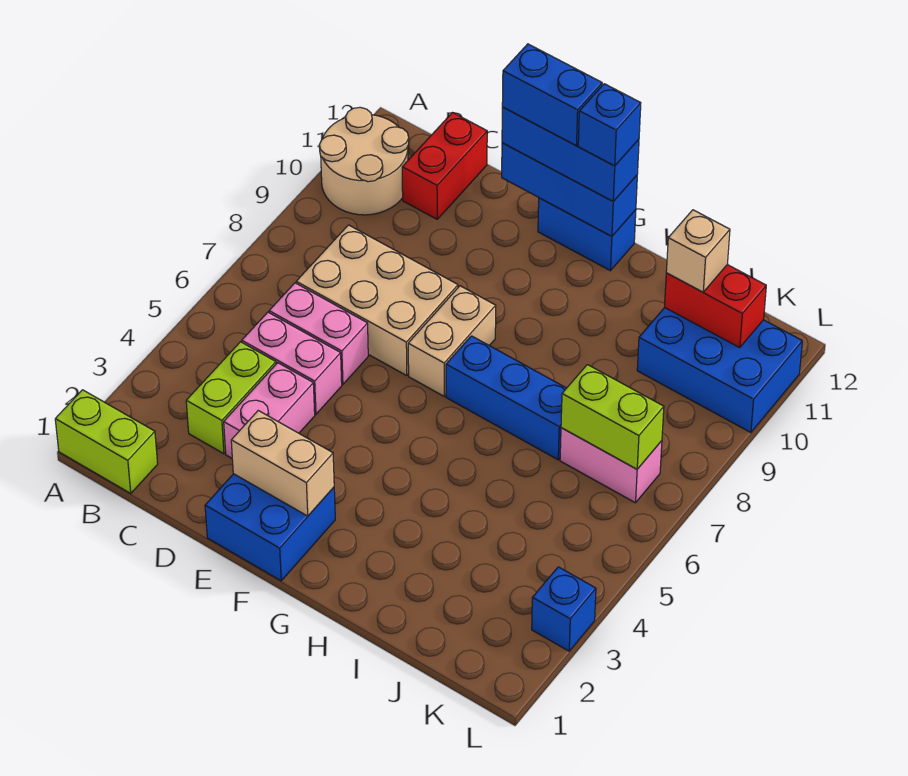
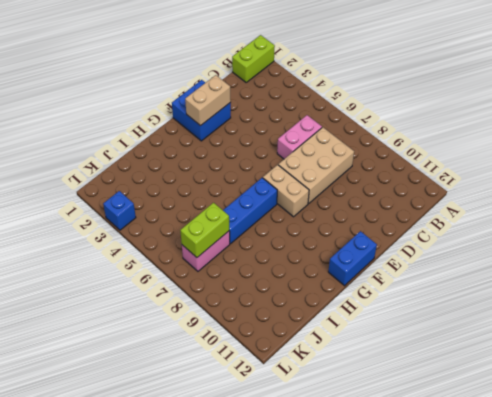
none -> tan 2x2 round brick [319,107,409,215]
none -> lime 1x2 brick [186,342,276,454]
none -> pink 1x2 brick [242,312,342,414]

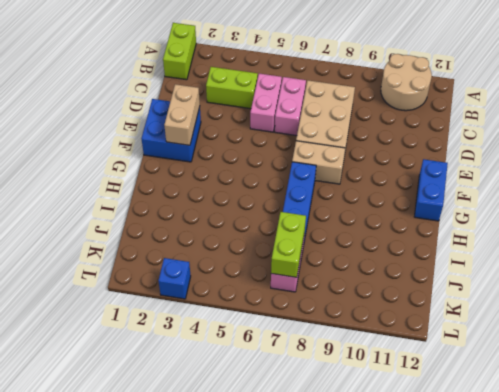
none -> red 1x2 brick [402,113,487,219]
none -> pink 1x2 brick [224,363,315,458]
none -> blue 2x3 brick [637,308,802,433]

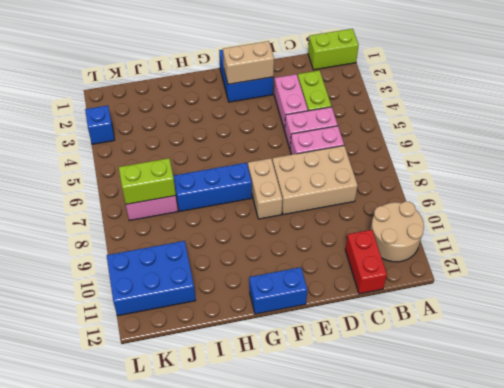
none -> blue 1x3 brick [502,143,637,236]
none -> red 1x2 brick [665,265,766,348]
none -> blue 1x3 brick [502,107,639,201]

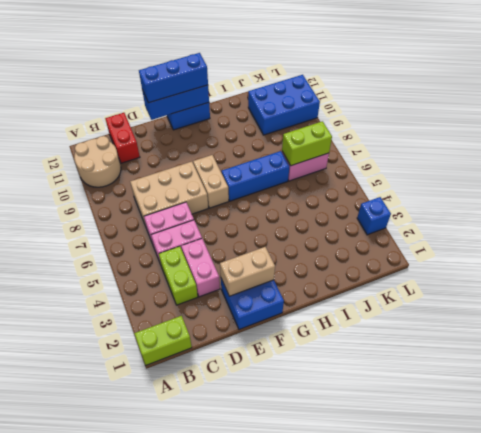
none -> red 1x2 brick [665,265,766,348]
none -> tan 1x1 brick [666,210,730,292]
none -> blue 1x2 brick [502,44,602,145]

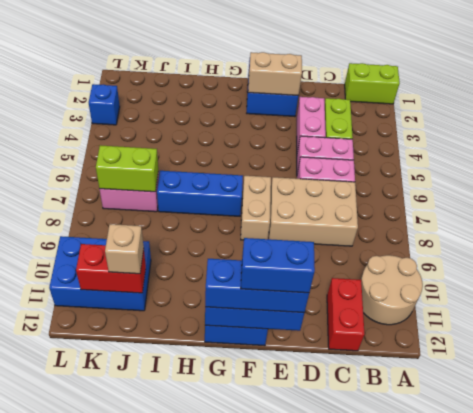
none -> blue 1x1 brick [578,84,641,166]

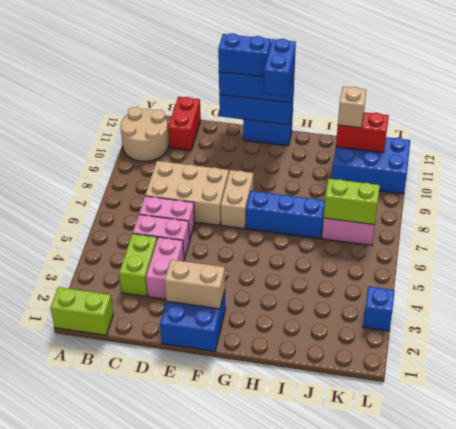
blue 1x2 brick [264,39,296,96] -> blue 1x1 brick [578,84,641,166]

